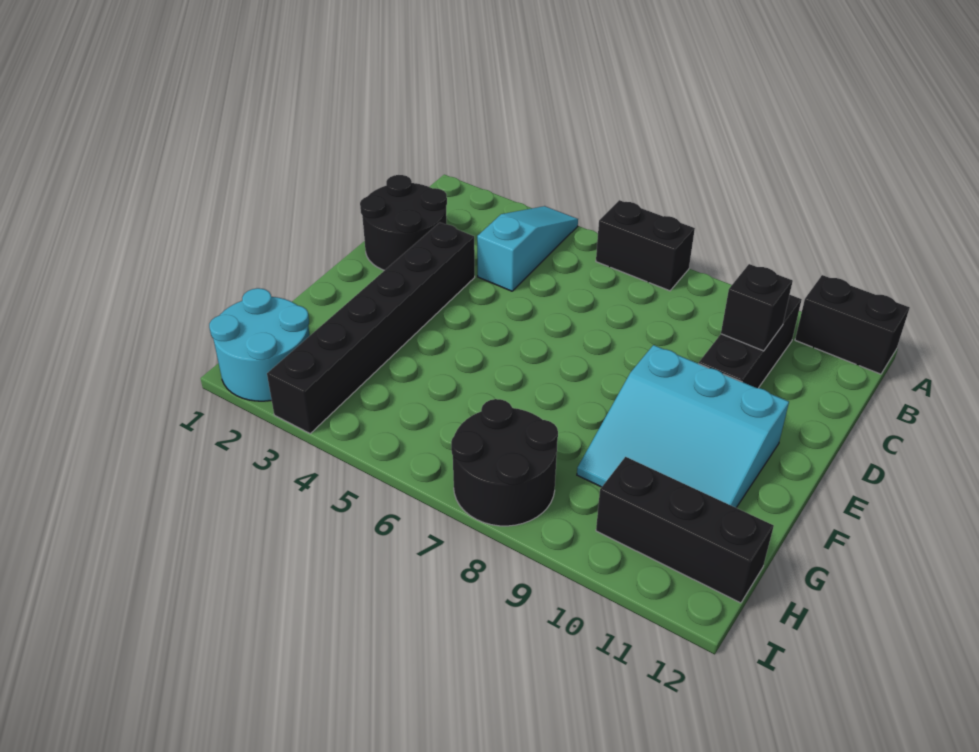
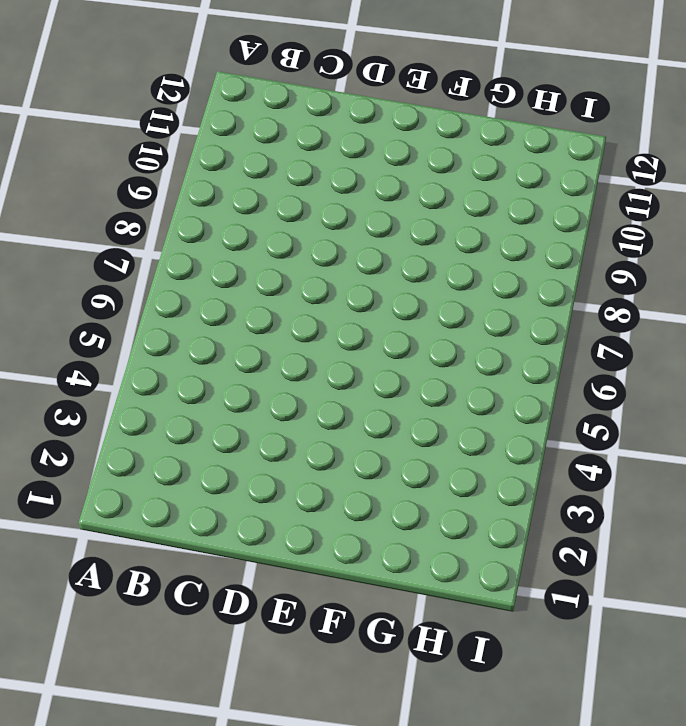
none -> cyan 1x3 slope [477,206,578,291]
none -> black 1x2 brick [596,200,695,291]

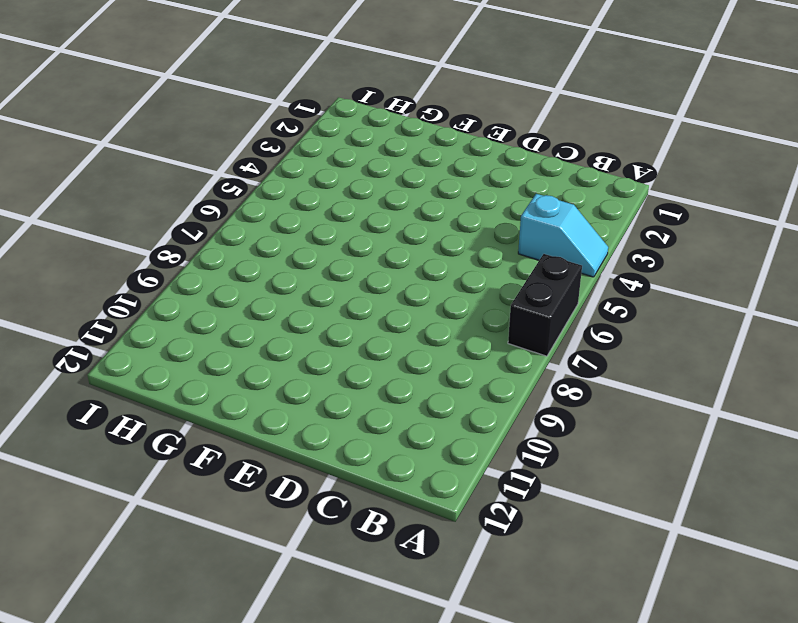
cyan 1x2 slope [518,194,608,277] -> cyan 1x3 slope [477,206,578,291]
none -> black 1x2 brick [795,275,910,374]
none -> black 1x3 brick [699,295,802,388]

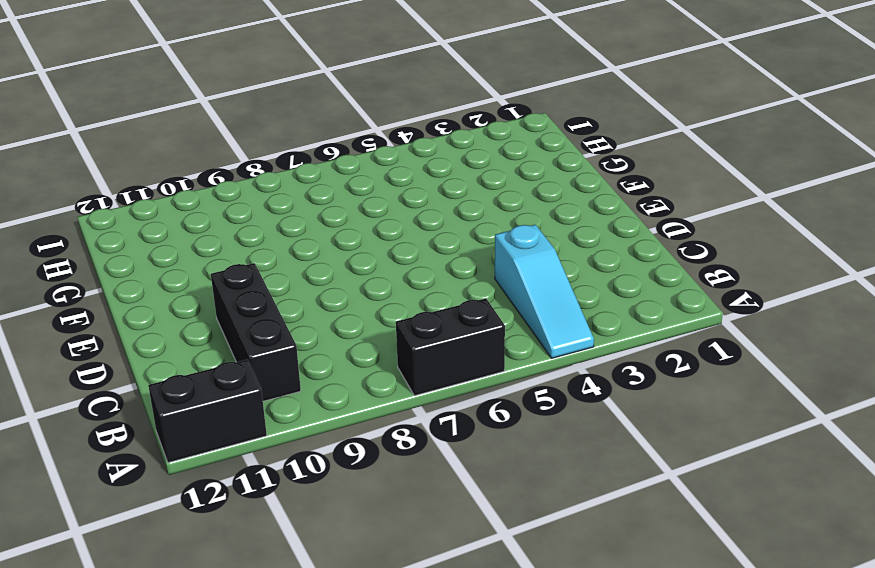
none -> black 2x2 round brick [360,175,447,270]
none -> black 1x6 brick [267,222,475,433]

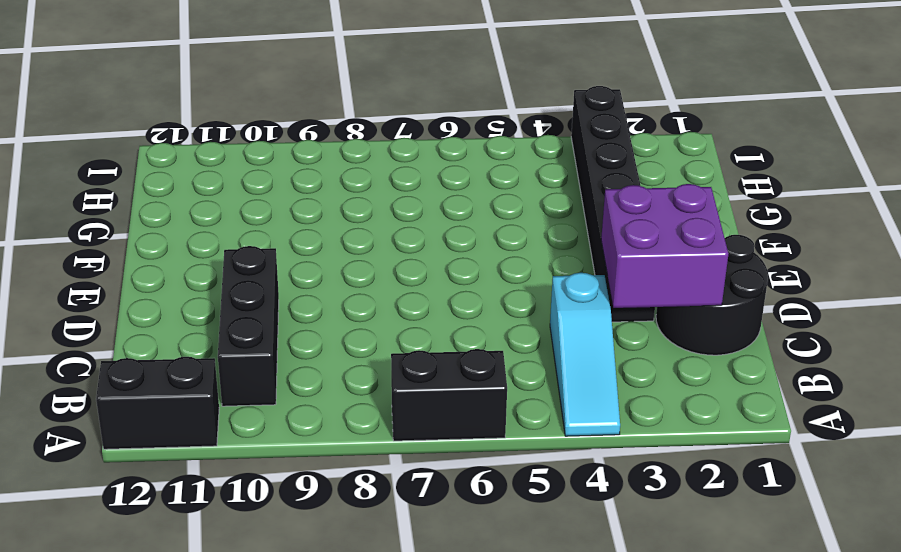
purple 2x2 brick [601,184,728,308] -> none
none -> cyan 3x3 slope [577,345,789,508]
none -> cyan 2x2 round brick [209,288,310,401]

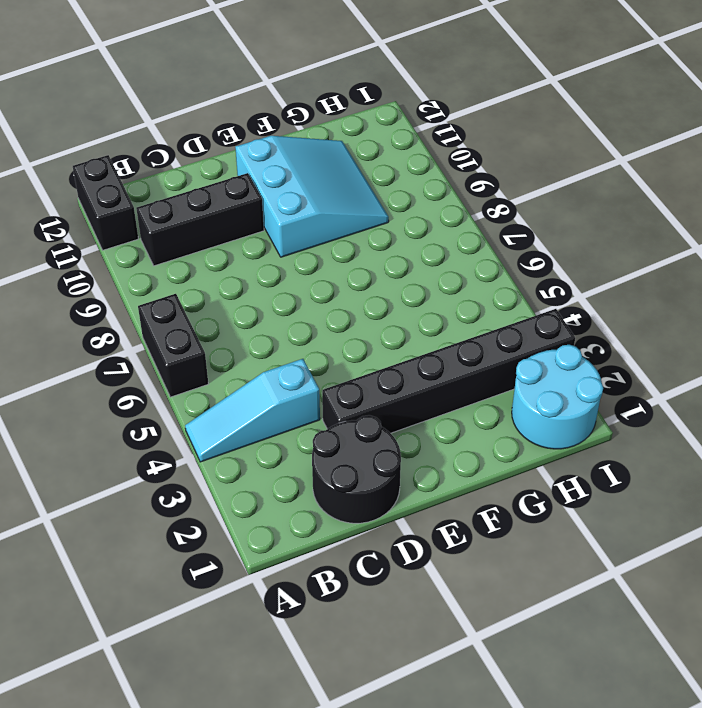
none -> black 2x2 round brick [451,399,558,526]
none -> black 1x3 brick [596,457,774,603]

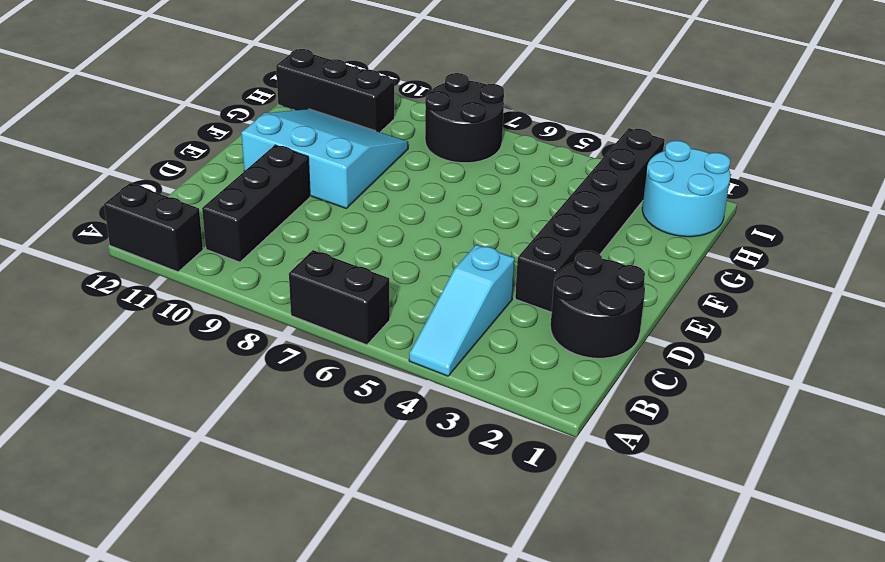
none -> black 1x1 brick [721,264,793,351]

